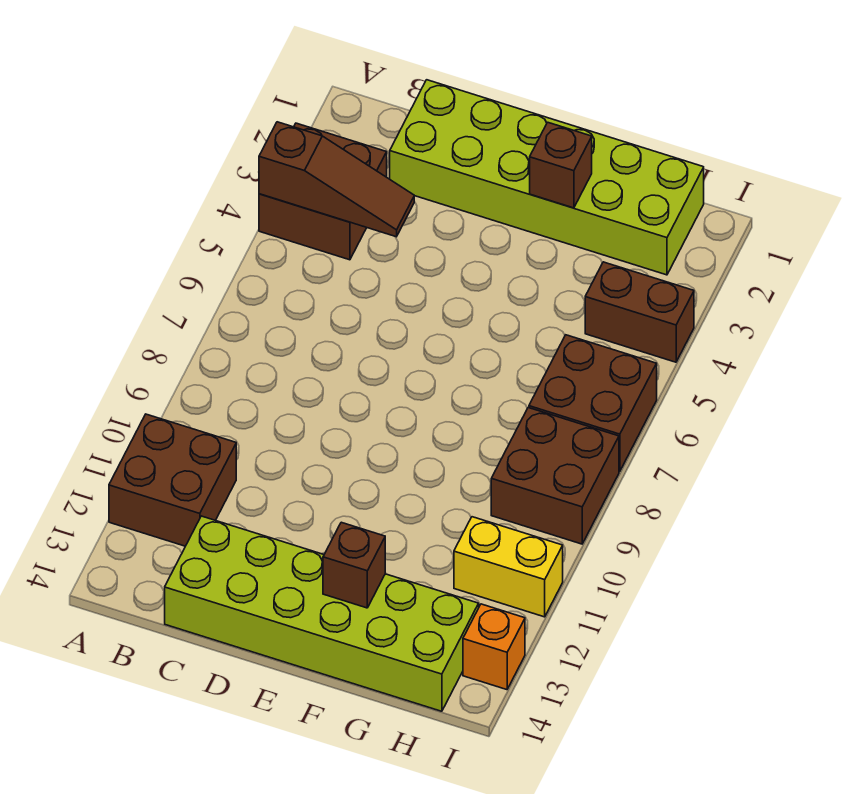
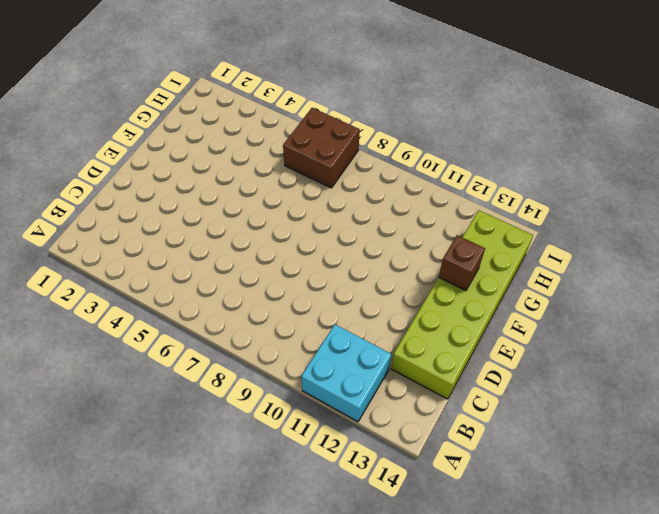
cyan 2x2 brick [301,325,391,422] -> brown 2x2 brick [109,414,236,546]
none -> brown 2x2 brick [259,123,387,260]
none -> lime 2x6 brick [390,80,704,275]
none -> brown 1x2 brick [585,262,694,362]

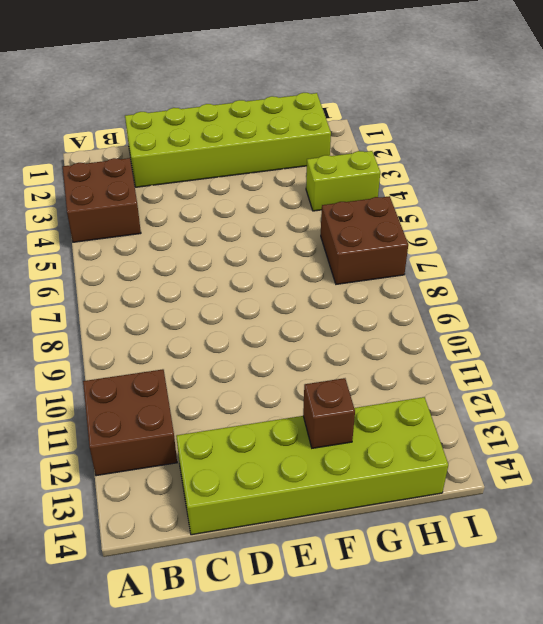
lime 1x2 brick [306,151,380,211] -> brown 1x2 brick [585,262,694,362]
none -> brown 2x2 brick [491,408,619,544]
none -> yellow 1x2 brick [454,517,563,617]
none -> orange 1x1 brick [463,604,525,690]

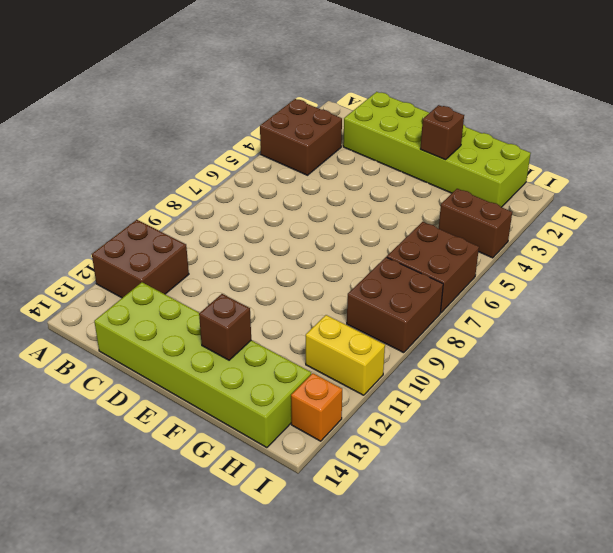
none -> brown 1x3 slope [259,122,414,237]

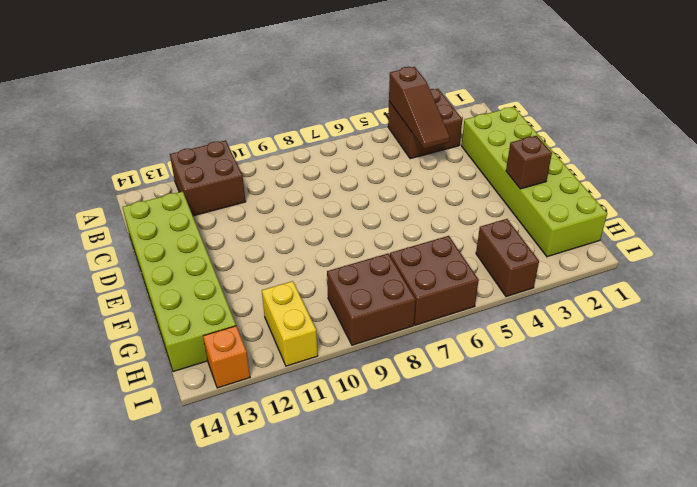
none -> brown 1x1 brick [323,522,385,608]

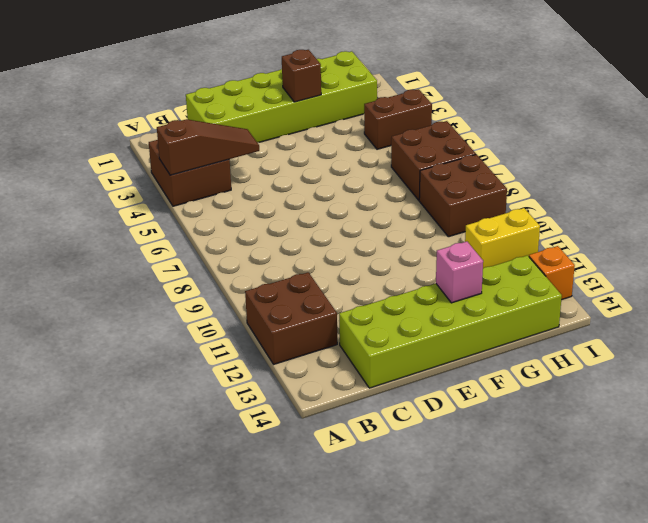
pink 1x1 brick [436,241,483,303] -> brown 1x1 brick [323,522,385,608]

